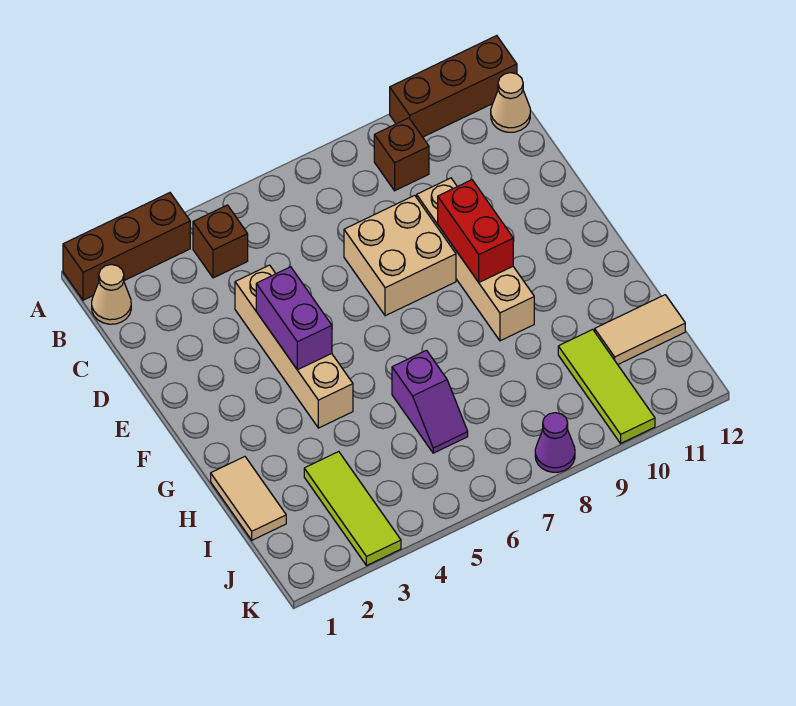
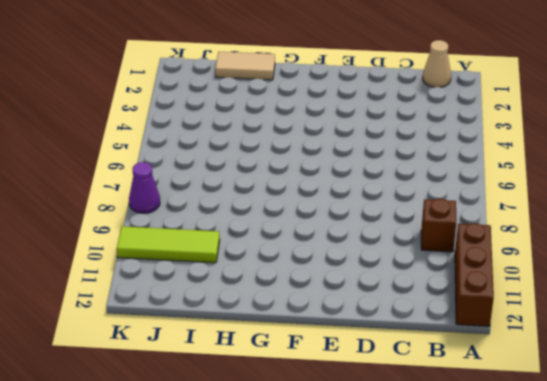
none -> brown 1x3 brick [63,193,190,300]
none -> brown 1x1 brick [193,205,248,278]
none -> tan 1x1 cone [491,73,530,132]

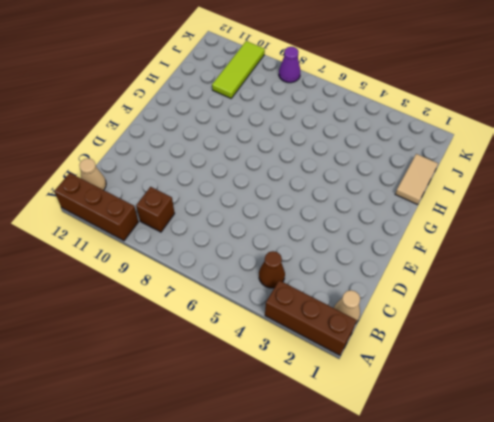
brown 1x1 cone [259,251,285,288] -> brown 1x1 brick [193,205,248,278]
none -> tan 1x4 brick [235,265,353,428]
none -> tan 2x2 brick [344,195,456,316]
none -> tan 1x4 brick [417,178,534,341]

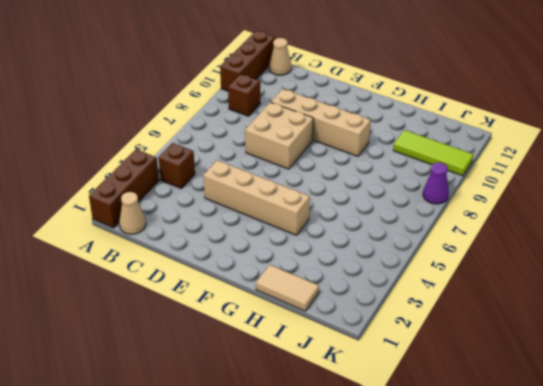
none -> purple 1x2 slope [392,350,468,453]
none -> lime 1x3 tile [304,452,401,566]
none -> tan 1x2 tile [595,295,685,364]

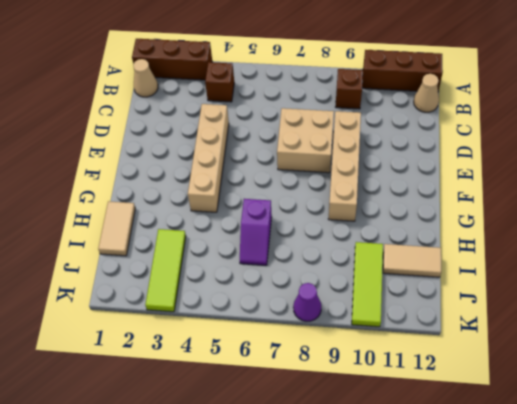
none -> purple 1x2 brick [256,267,332,370]
none -> red 1x2 brick [438,180,513,282]

